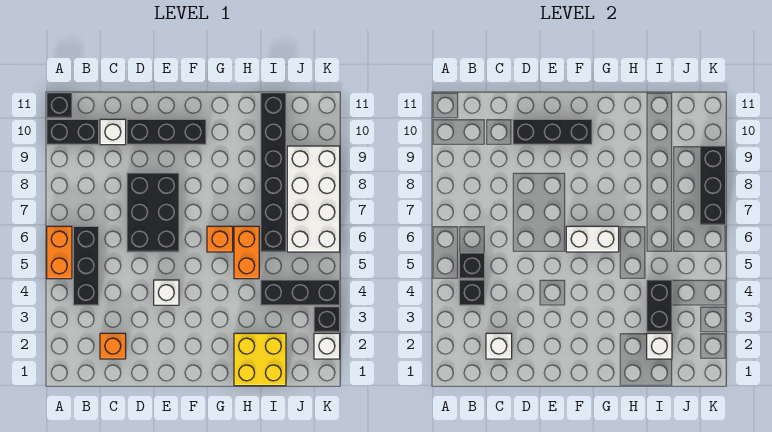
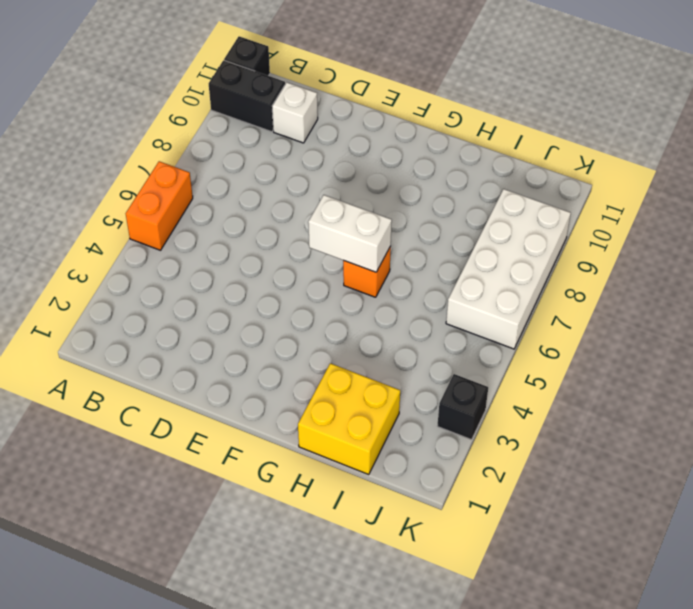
none -> black 1x3 brick [73,226,99,305]
none -> orange 1x1 brick [100,333,126,359]
none -> black 2x3 brick [127,173,179,252]

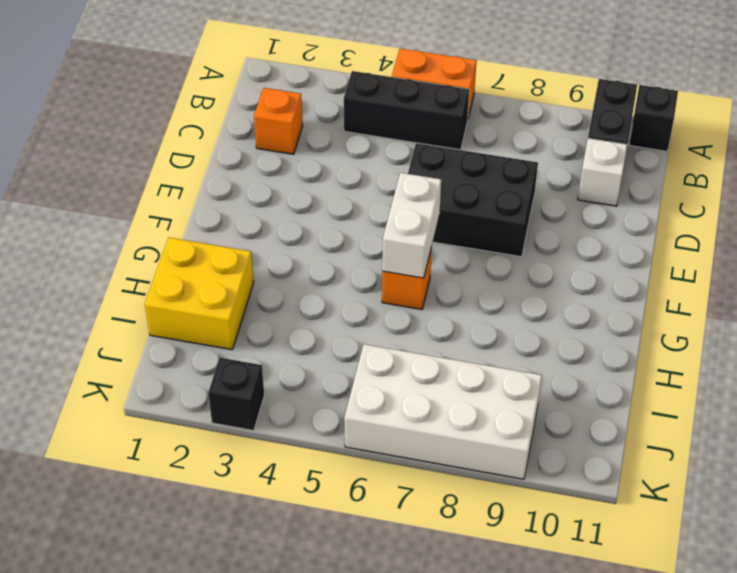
none -> black 1x3 brick [127,119,206,145]
none -> white 1x1 brick [154,280,179,305]
none -> orange 1x2 brick [234,226,259,279]

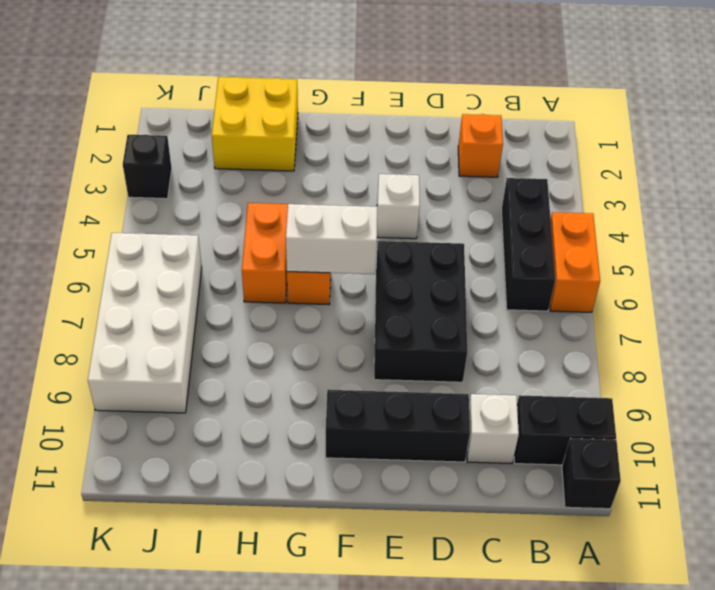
none -> black 1x3 brick [261,280,340,305]
none -> black 1x6 brick [261,93,286,252]
none -> white 1x1 brick [314,333,340,359]

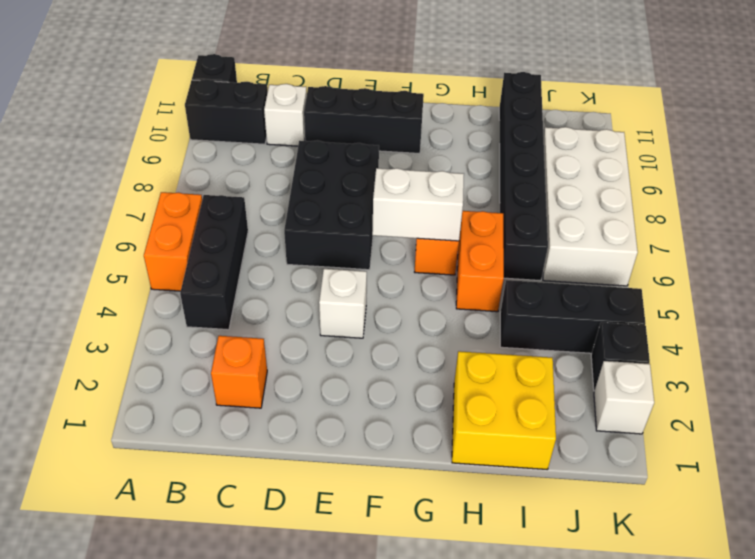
none -> black 1x1 brick [459,280,485,305]
none -> black 1x1 brick [459,253,485,279]
none -> white 1x1 brick [486,333,512,359]

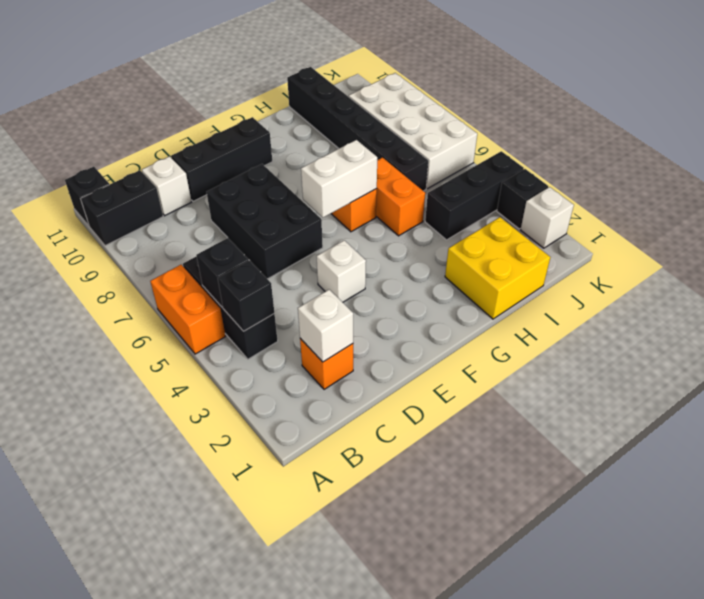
none -> black 1x3 brick [513,119,592,145]
none -> white 1x1 brick [647,333,672,359]
none -> black 1x2 brick [647,280,672,332]

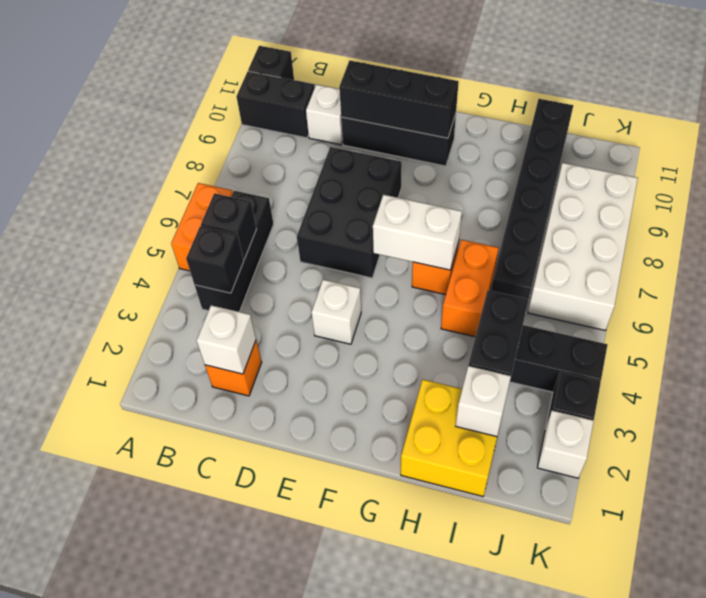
none -> black 1x3 brick [700,146,726,225]

